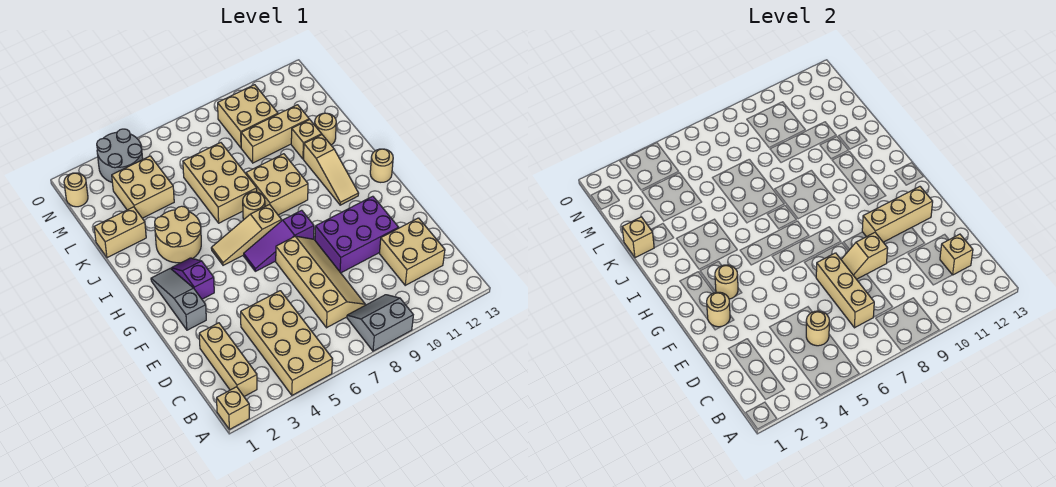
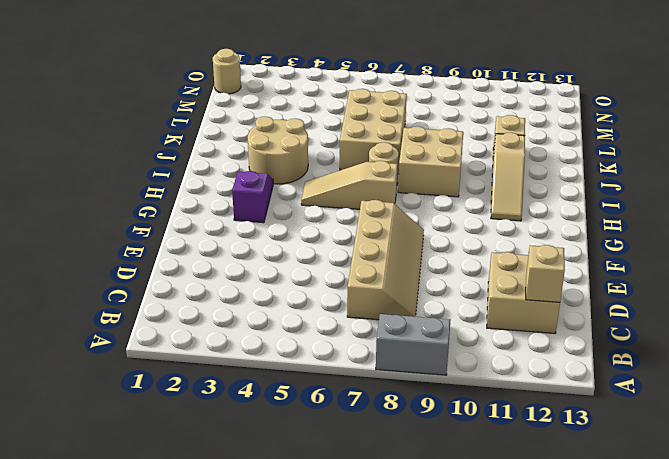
none -> tan 1x1 brick [217,387,249,429]
none -> tan 2x4 brick [241,291,333,395]
none -> tan 1x3 brick [199,323,257,396]
none -> purple 2x3 brick [315,196,399,273]

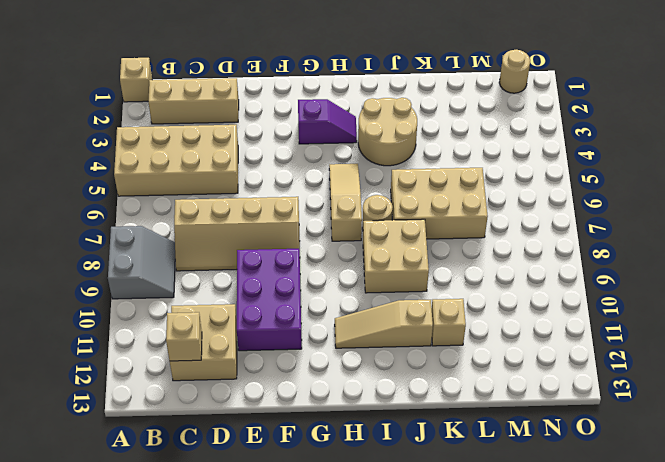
none -> grey 1x3 slope [151,268,206,330]
none -> purple 1x3 slope [244,210,314,271]
none -> tan 1x1 round brick [370,149,393,182]
none -> tan 1x2 brick [94,207,146,258]

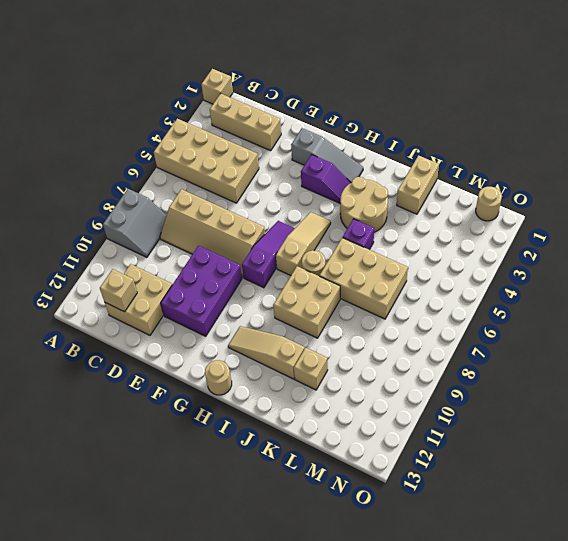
purple 1x1 brick [343,219,374,250] -> none
none -> tan 1x1 round brick [315,113,336,145]
none -> tan 2x2 brick [112,156,174,218]
none -> tan 1x3 brick [241,105,309,163]
none -> tan 2x2 brick [218,85,278,148]

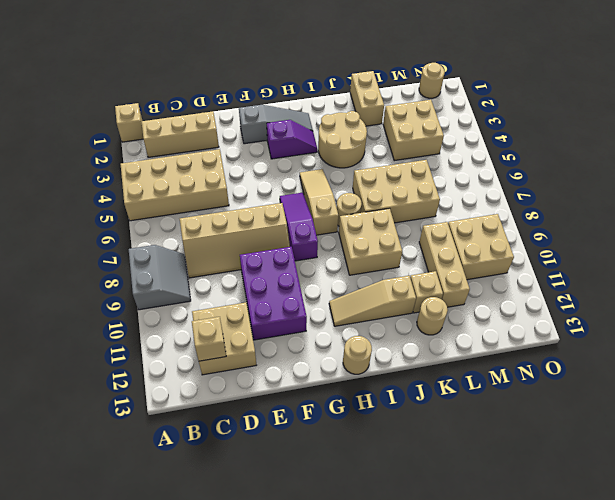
none -> grey 2x2 round brick [97,129,143,182]
none -> tan 1x1 round brick [806,311,829,346]
none -> tan 1x3 brick [816,253,874,328]
none -> tan 1x2 slope [841,233,888,279]

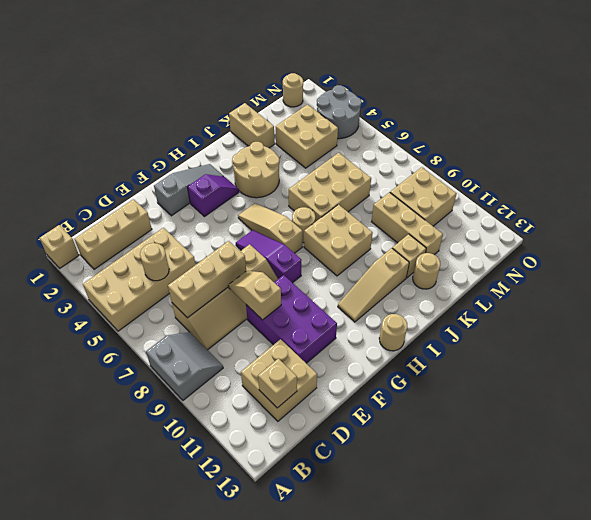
none -> tan 1x1 round brick [707,292,730,327]
none -> tan 1x3 brick [862,187,933,242]
none -> tan 1x1 round brick [715,265,738,299]
none -> tan 1x1 brick [622,217,654,258]

